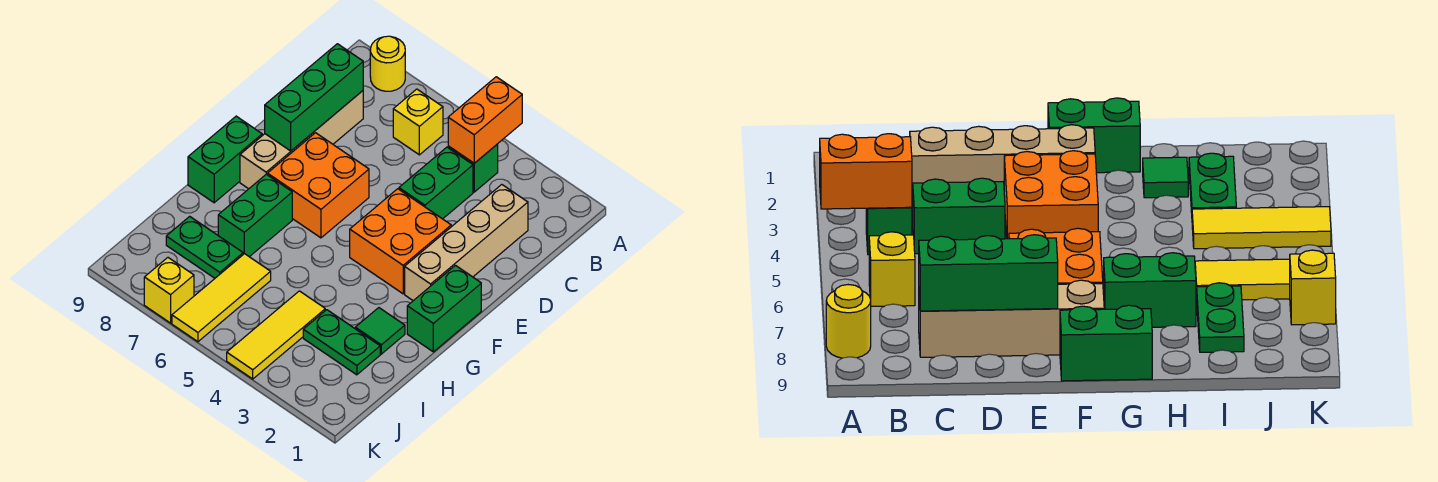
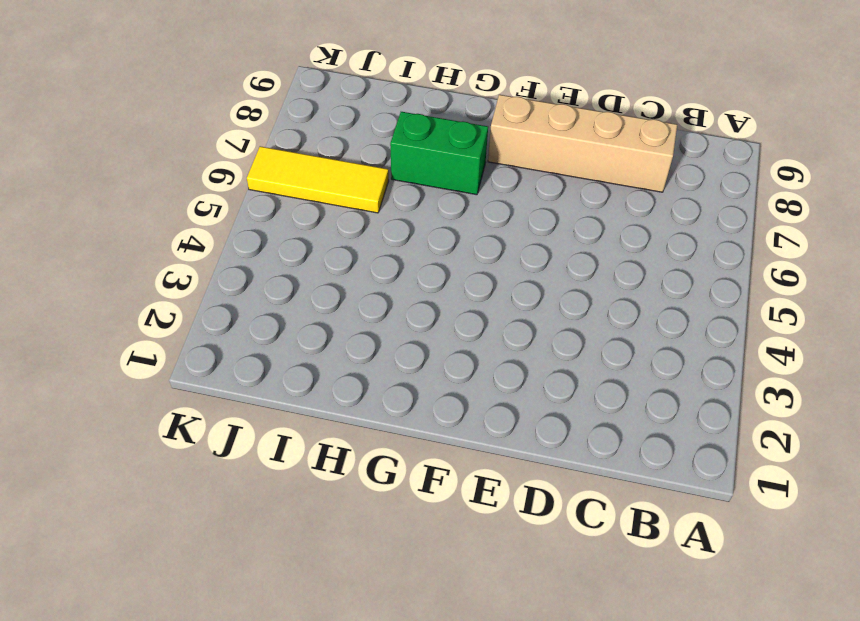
none -> yellow 1x1 round brick [370,36,405,91]
none -> green 1x1 brick [448,144,498,192]
none -> yellow 1x1 brick [393,89,443,155]

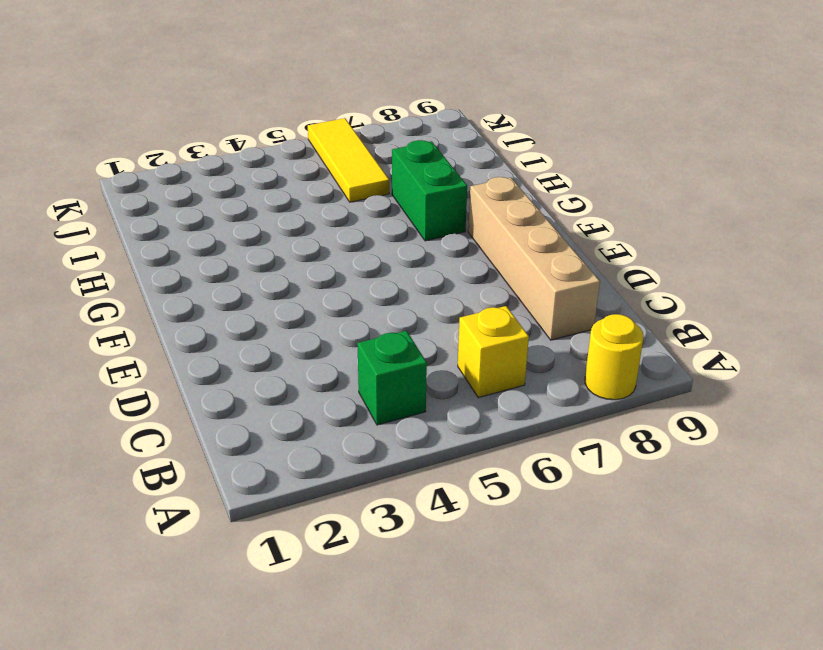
none -> tan 1x4 brick [405,185,528,301]
none -> green 1x2 brick [399,147,473,219]
none -> orange 2x2 brick [350,189,451,294]

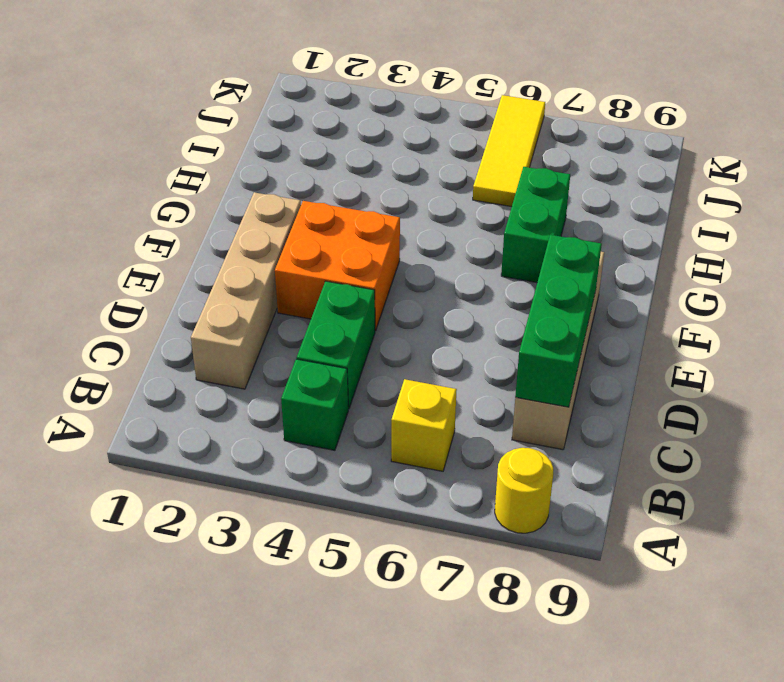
none -> orange 2x2 brick [268,133,369,238]
none -> green 1x2 brick [407,265,481,352]
none -> green 1x2 brick [188,116,262,203]

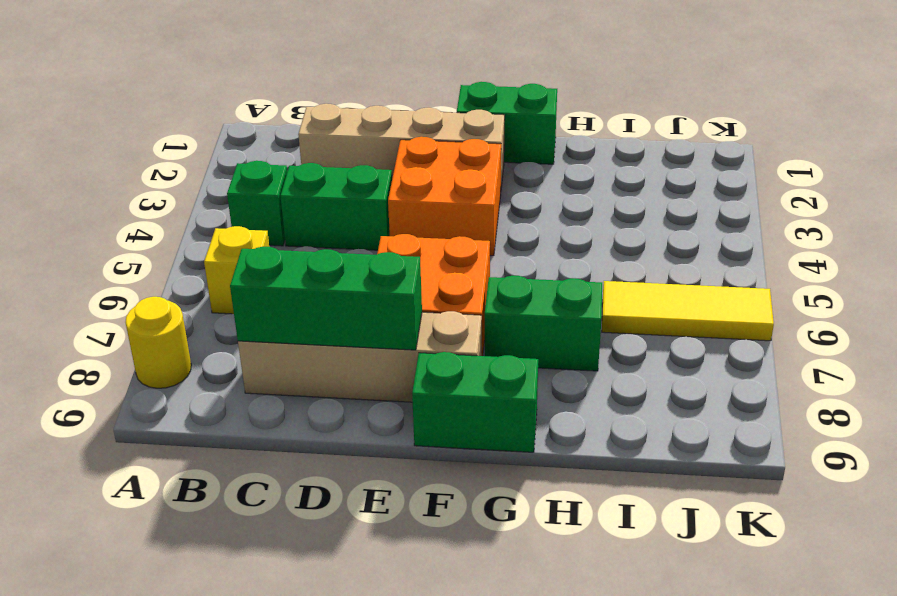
none -> green 1x1 tile [355,308,405,354]
none -> green 1x2 plate [303,310,380,375]
none -> yellow 1x3 tile [227,291,325,379]

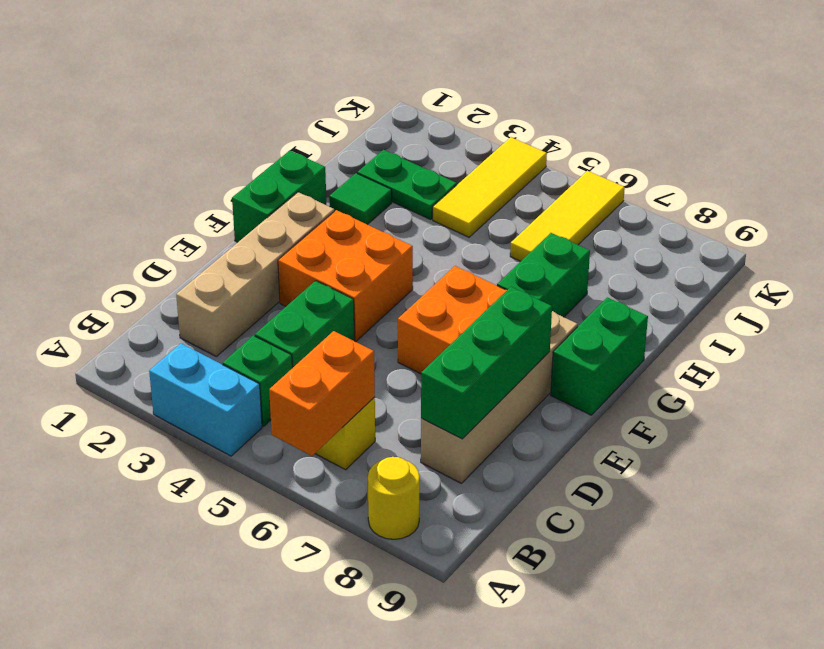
cyan 1x2 brick [149,343,262,456] -> none
orange 1x2 brick [269,331,375,456] -> orange 1x2 brick moved to [448,77,522,163]
none -> green 1x2 plate [166,216,243,278]
none -> yellow 1x1 brick [144,258,194,323]

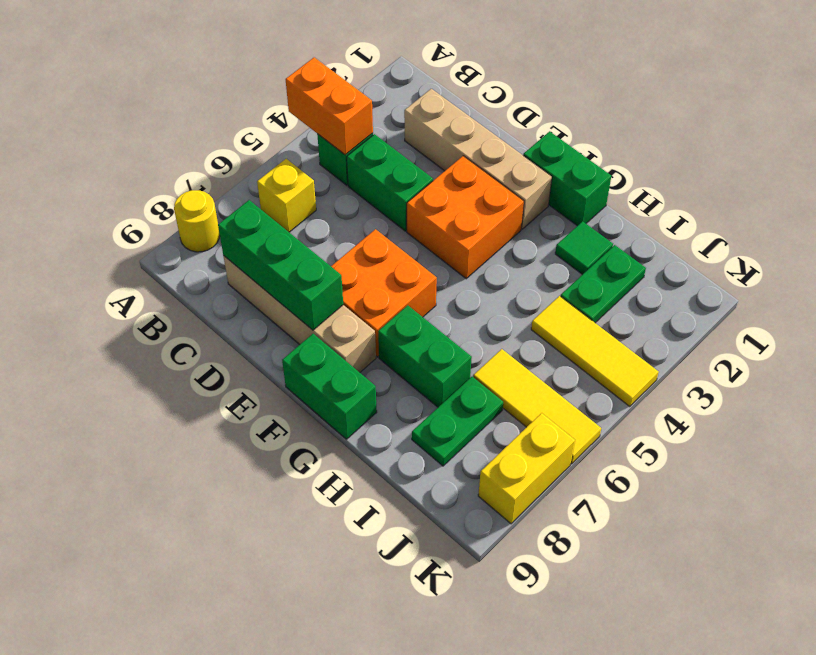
yellow 1x2 brick [478,413,575,524] -> yellow 1x1 brick [144,258,194,323]

